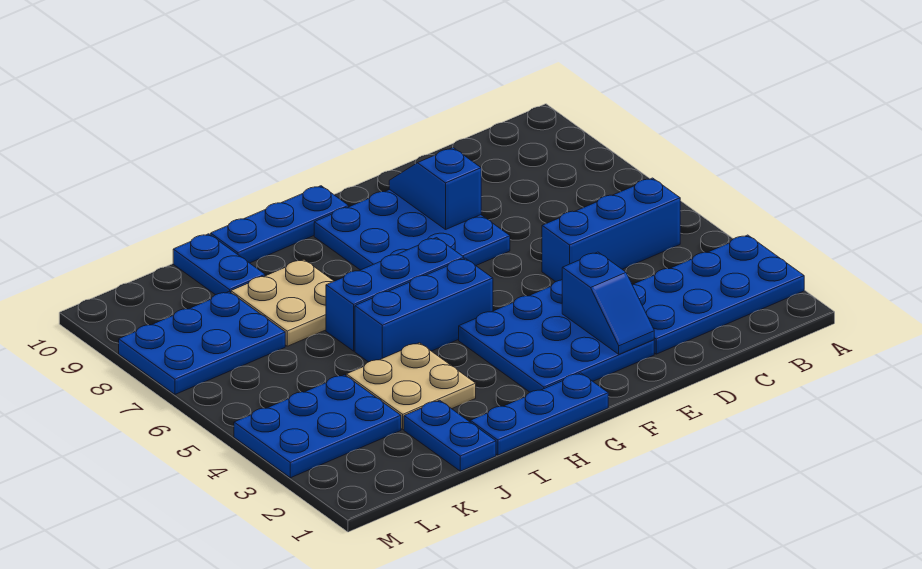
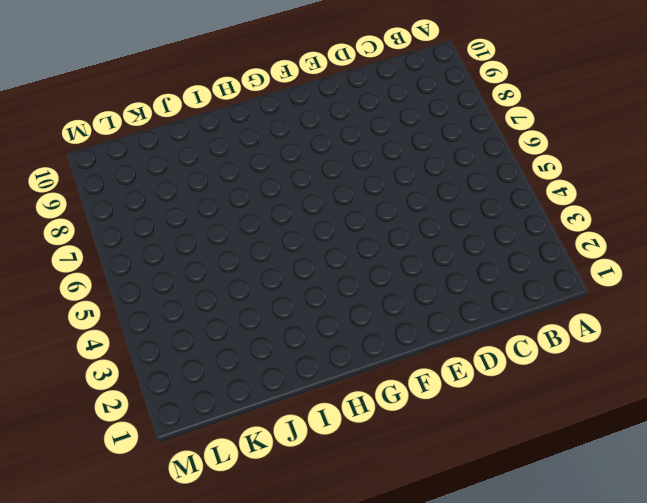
none -> blue 2x4 plate [633,235,804,354]
none -> blue 1x3 brick [542,178,680,282]
none -> blue 3x3 plate [459,280,654,392]

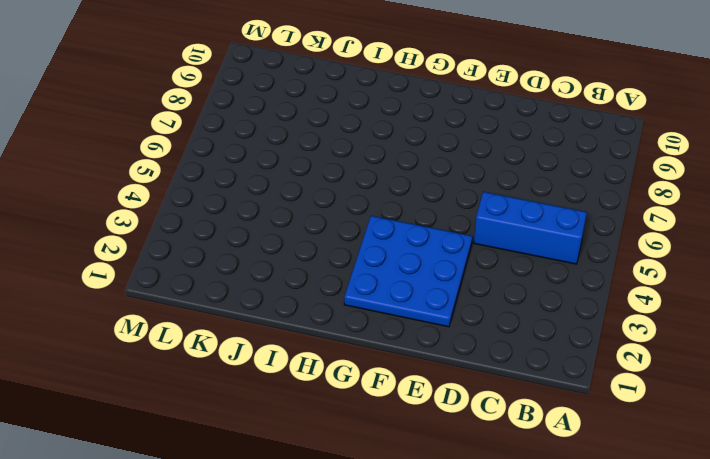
none -> blue 2x4 plate [633,235,804,354]
none -> blue 3x3 plate [314,189,510,270]
none -> blue 1x3 plate [470,373,608,455]

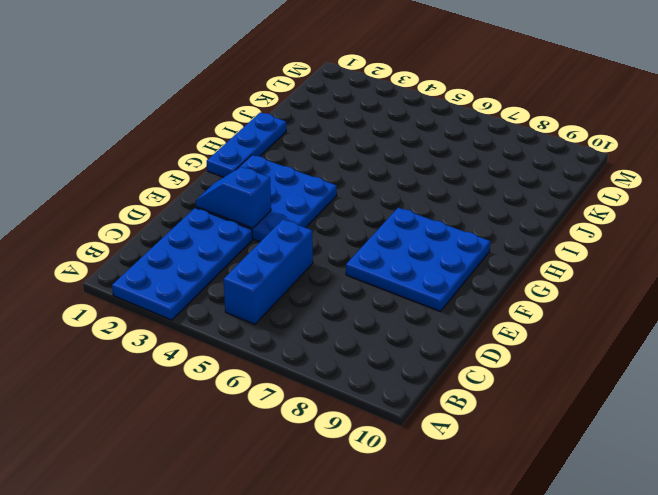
none -> blue 1x3 brick [355,258,493,362]
none -> blue 1x3 brick [326,238,464,351]
none -> blue 1x3 plate [211,186,349,263]

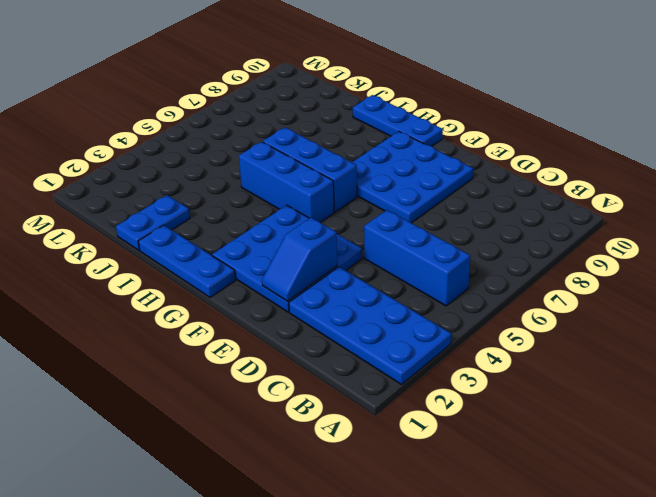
none -> tan 2x2 plate [346,343,476,429]
none -> tan 2x2 plate [231,260,334,346]
none -> blue 1x2 plate [173,234,265,295]

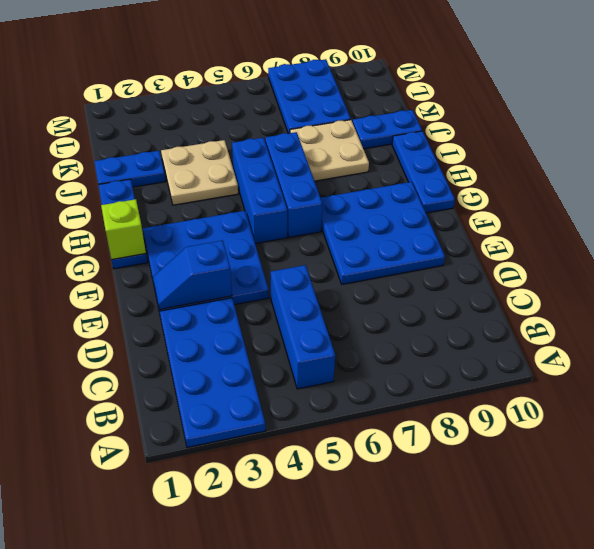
lime 1x1 brick [101,199,146,260] -> none
none -> blue 2x3 plate [234,375,401,478]
none -> blue 1x2 slope [389,148,481,229]

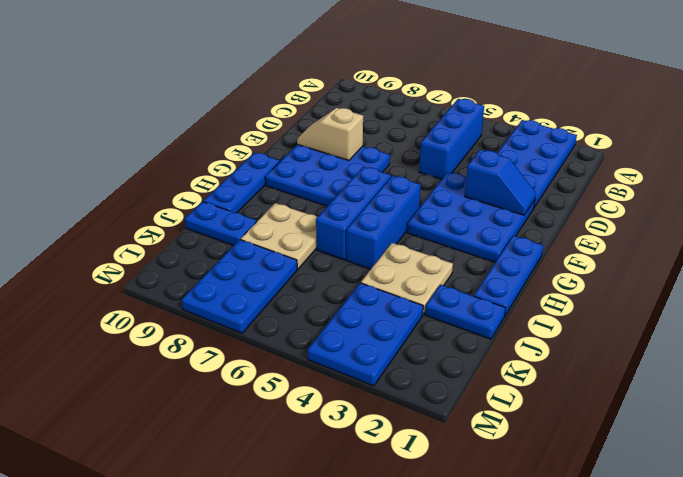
tan 1x2 slope [297,108,363,160] -> blue 1x2 slope [389,148,481,229]

